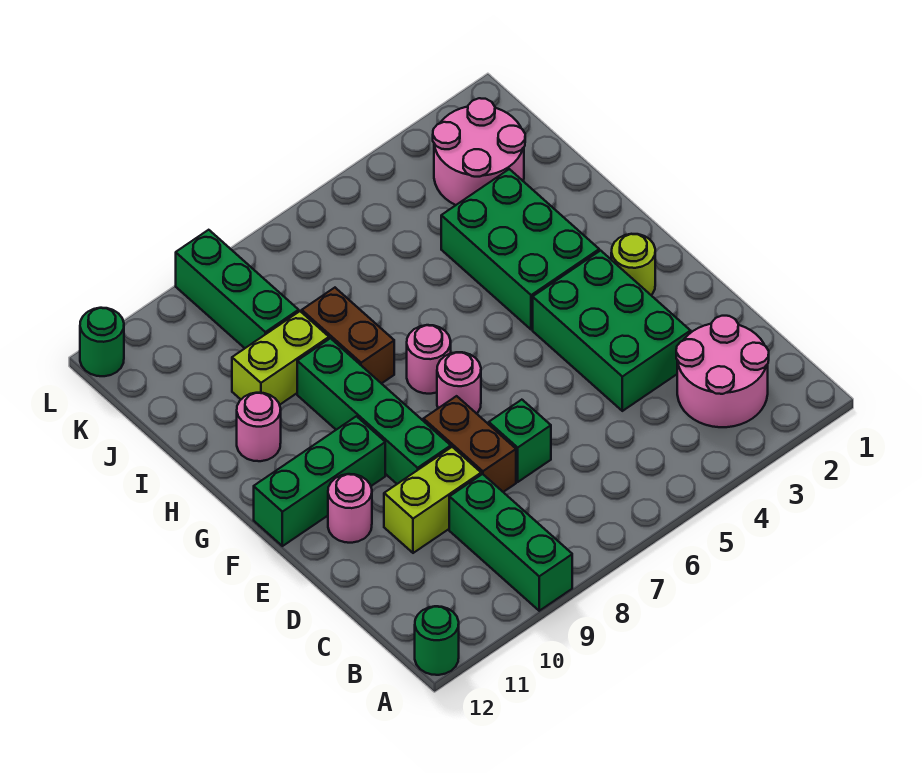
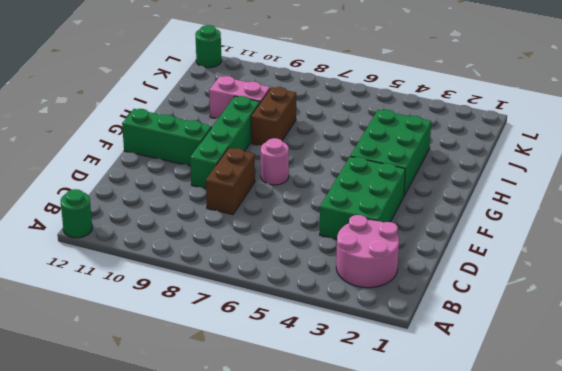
pink 1x2 brick [209,76,270,119] -> lime 1x2 brick [232,311,329,405]
none -> green 1x3 brick [449,474,572,611]
none -> green 1x1 brick [489,400,551,482]
none -> lime 1x2 brick [384,447,481,553]

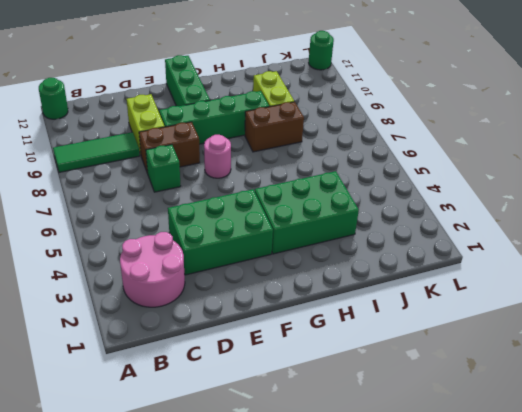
green 1x3 tile [53,132,140,172] -> green 1x3 brick [449,474,572,611]
none -> pink 1x1 round brick [328,474,372,543]
none -> lime 1x1 round brick [611,234,655,295]
none -> pink 1x1 round brick [407,325,451,394]

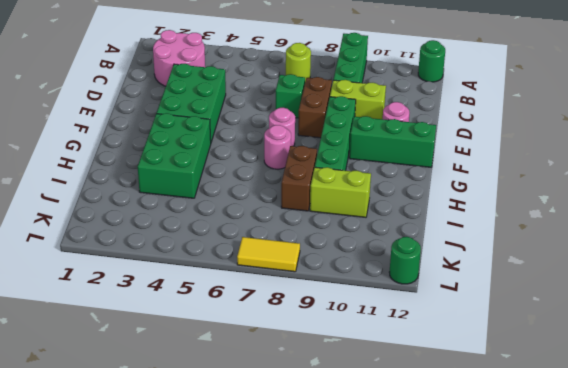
lime 1x1 round brick [286,43,311,81] -> lime 1x1 round brick moved to [611,234,655,295]
yellow 1x2 tile [237,237,300,272] -> none
none -> pink 1x1 round brick [237,393,281,461]
none -> pink 2x2 round brick [433,98,525,205]
none -> green 1x3 brick [176,230,299,348]

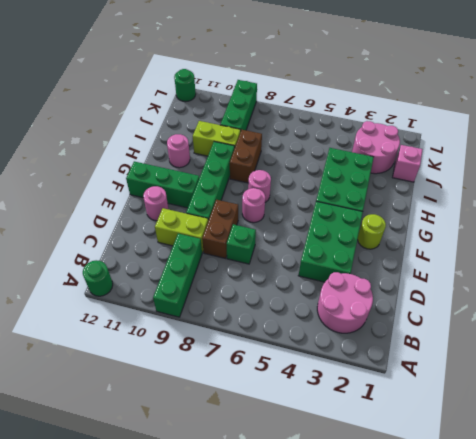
pink 1x1 brick [393,145,423,182] -> none

